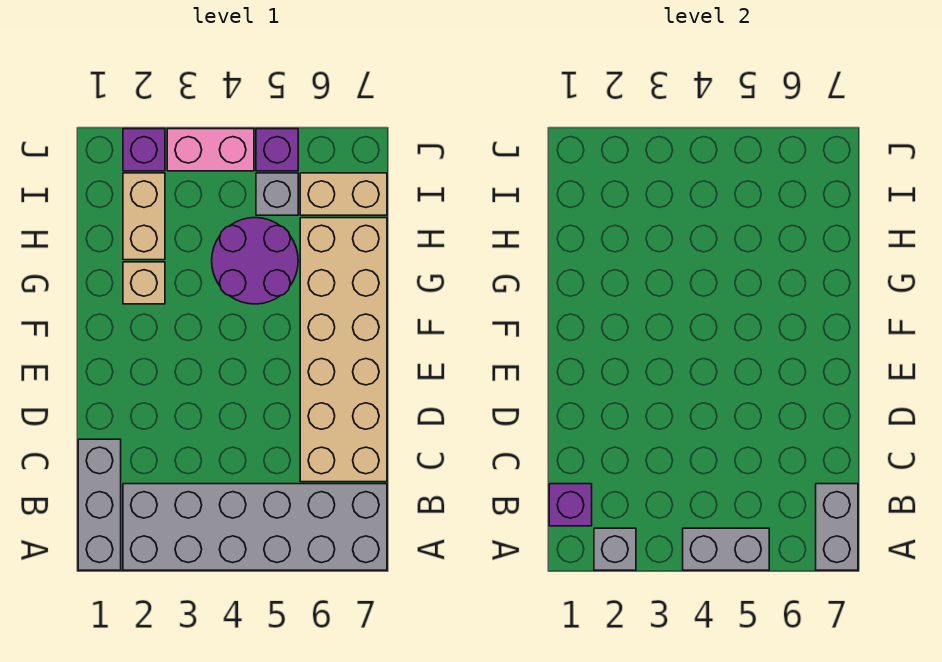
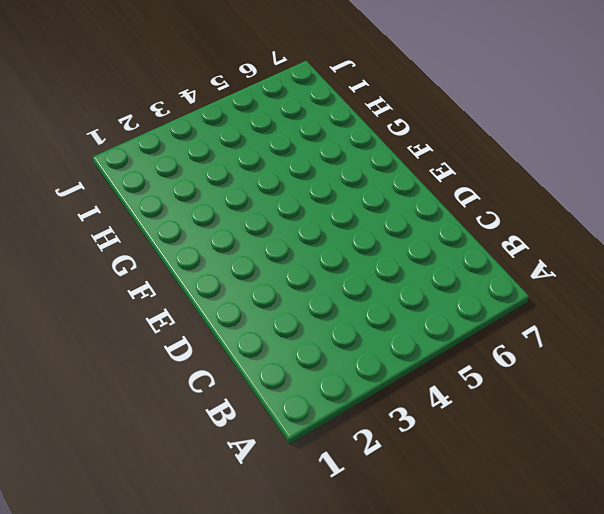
none -> grey 1x3 brick [78,439,121,570]
none -> grey 2x6 brick [123,484,387,570]
none -> tan 2x6 brick [300,218,387,482]

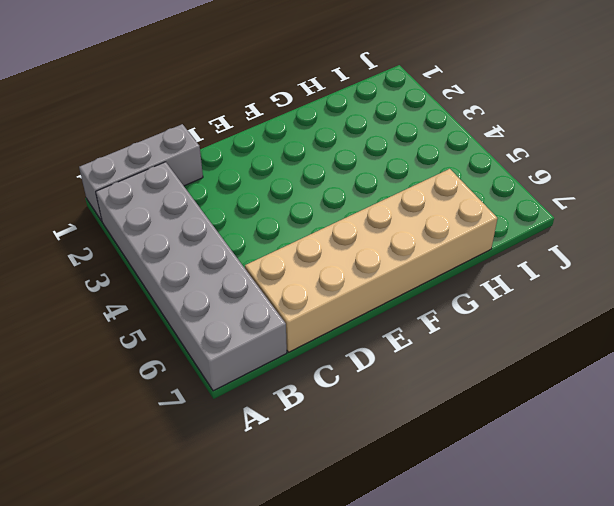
none -> tan 1x1 brick [123,262,165,304]
none -> purple 2x2 round brick [212,218,298,304]
none -> tan 1x2 brick [123,173,165,260]

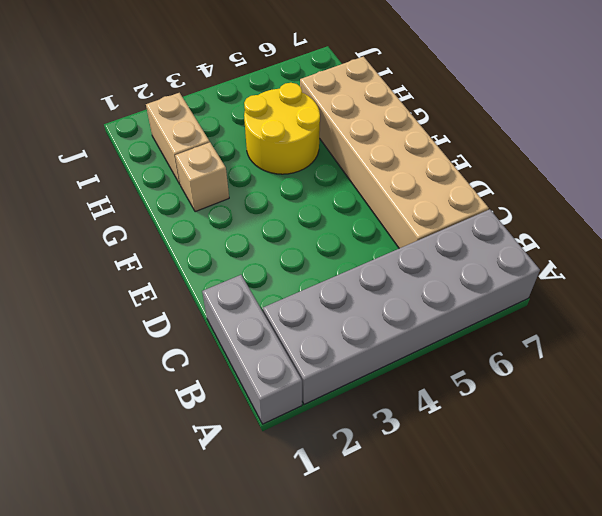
yellow 2x2 round brick [244,83,320,174] -> purple 2x2 round brick [212,218,298,304]
none -> grey 1x1 brick [256,173,298,215]
none -> tan 1x2 brick [300,173,387,215]
none -> purple 1x1 brick [123,129,165,171]

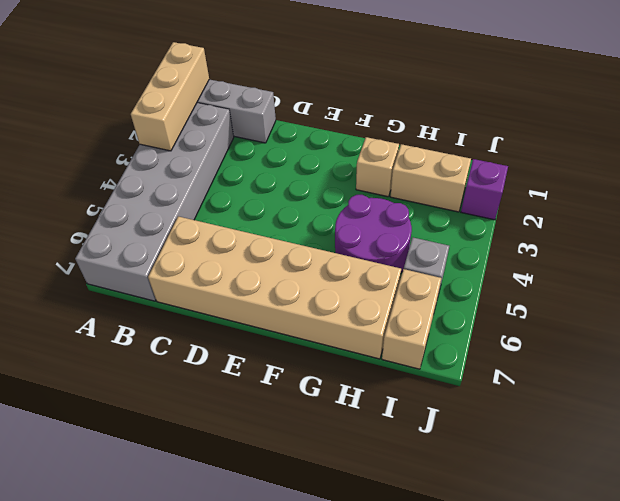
tan 1x3 brick [131,42,209,151] -> grey 1x1 brick [594,528,636,570]
none -> pink 1x2 brick [167,129,254,171]
none -> purple 1x1 brick [256,129,298,171]
none -> grey 1x2 brick [683,528,769,570]

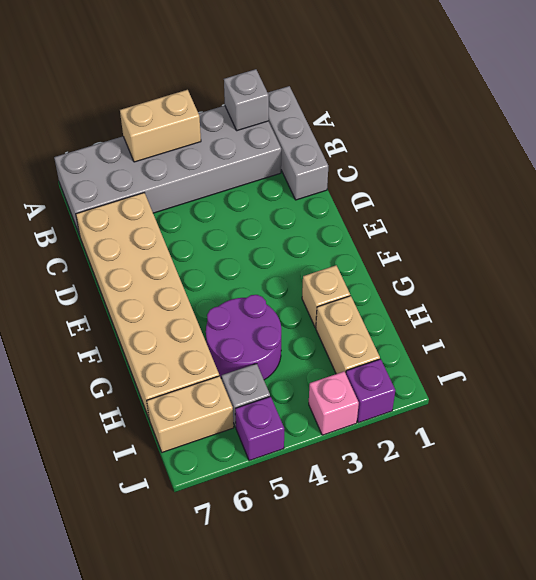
tan 1x2 brick [120,90,201,162] -> grey 1x2 brick [683,528,769,570]
pink 1x1 brick [309,372,359,435] -> pink 1x2 brick [167,129,254,171]
none -> grey 1x2 brick [816,484,858,570]
none -> purple 1x1 brick [549,484,592,526]

